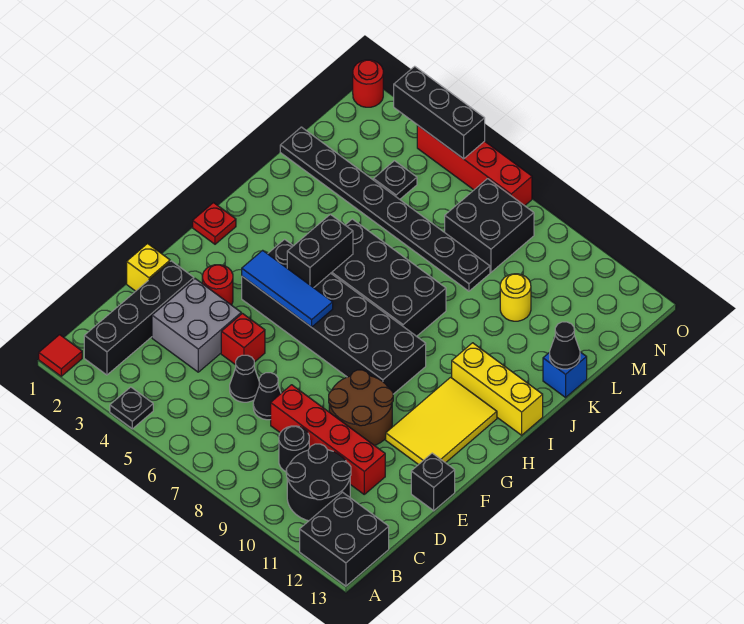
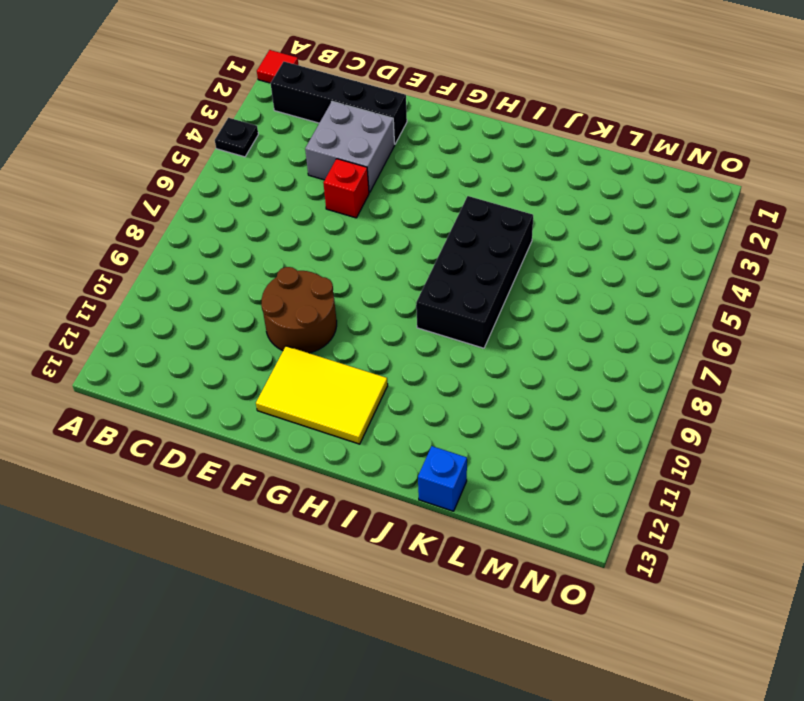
none -> black 2x2 brick [300,492,389,586]
none -> black 2x2 round brick [286,444,351,521]
none -> black 1x1 round brick [279,426,309,471]
none -> black 1x1 cone [230,355,259,402]

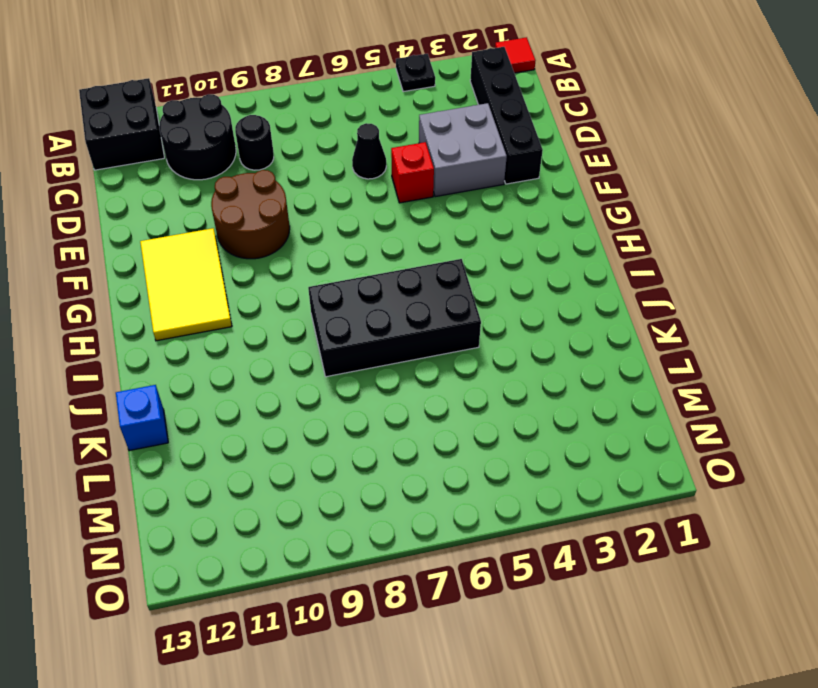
none -> black 1x1 cone [253,373,281,420]
none -> red 1x4 brick [271,385,385,494]
none -> yellow 1x1 brick [127,244,170,291]
none -> black 1x1 brick [411,453,455,511]

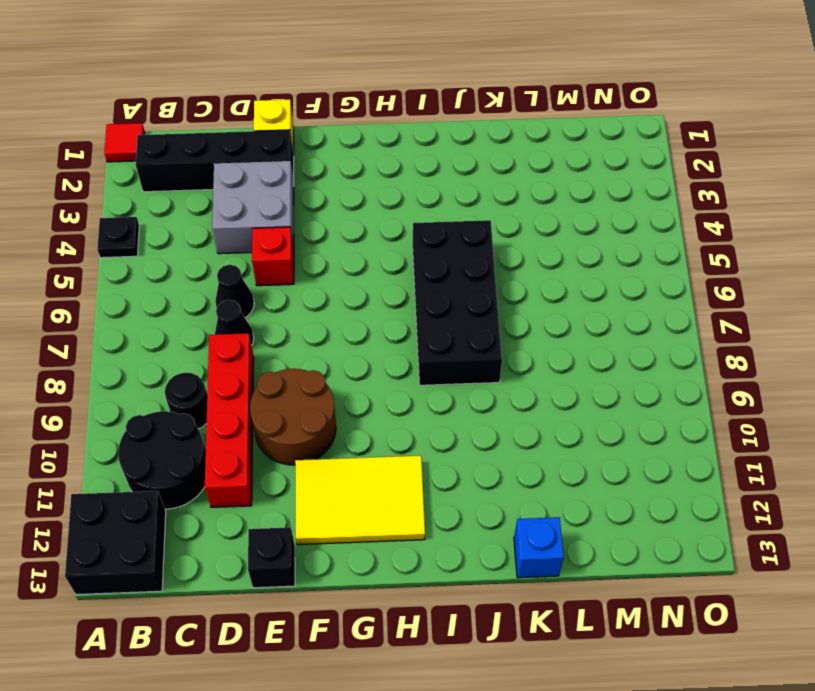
none -> red 1x1 round brick [202,265,233,305]
none -> black 2x6 brick [242,239,426,394]
none -> red 1x1 plate [193,203,236,244]
none -> yellow 1x3 brick [452,343,543,435]

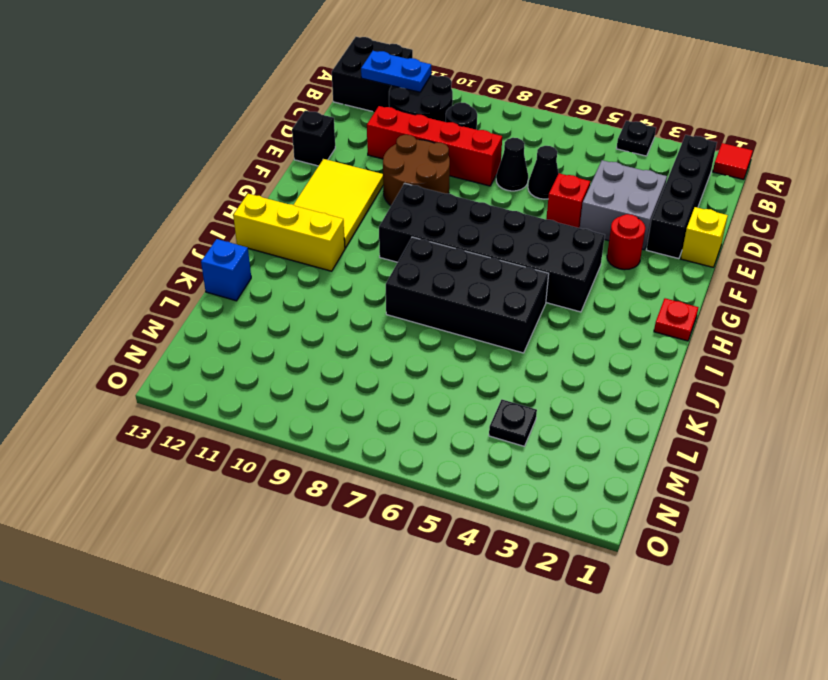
blue 1x2 plate [361,51,431,92] -> none
none -> black 1x8 plate [280,127,490,291]
none -> yellow 1x1 round brick [500,274,531,321]
none -> black 2x2 brick [445,179,534,272]
none -> red 1x1 round brick [353,60,383,107]

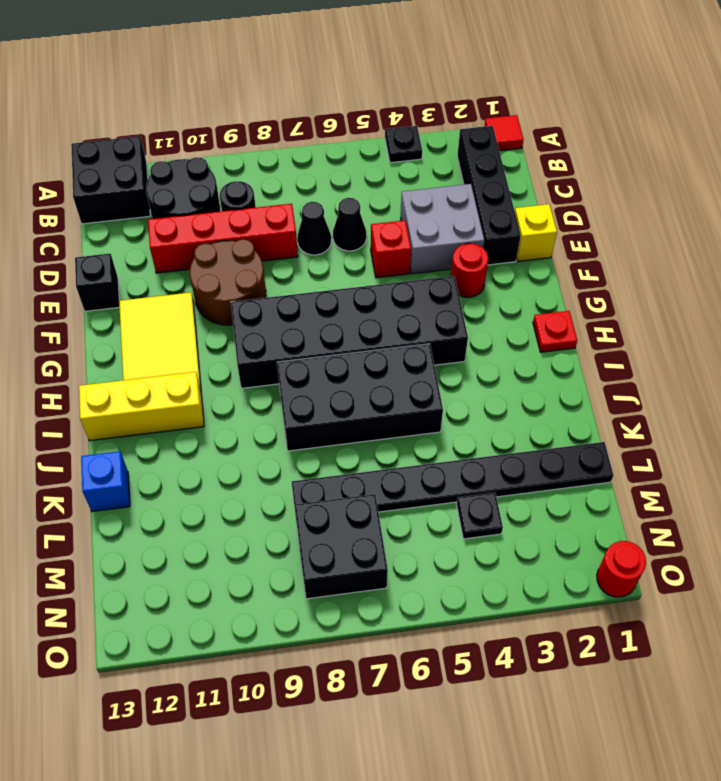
none -> yellow 1x1 round brick [500,274,531,321]
none -> red 1x4 brick [417,125,532,206]
none -> blue 1x3 tile [242,250,333,327]
none -> black 1x2 brick [287,214,353,288]

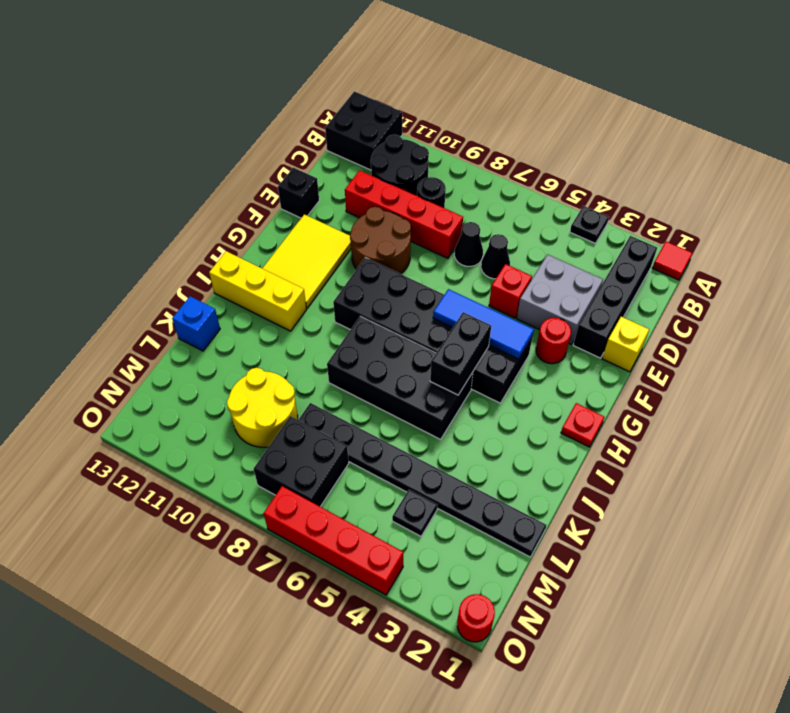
yellow 2x2 round brick [227,368,298,447] -> yellow 1x1 round brick [500,274,531,321]
none -> black 1x1 cone [550,322,580,369]
none -> black 1x3 brick [394,66,485,159]

